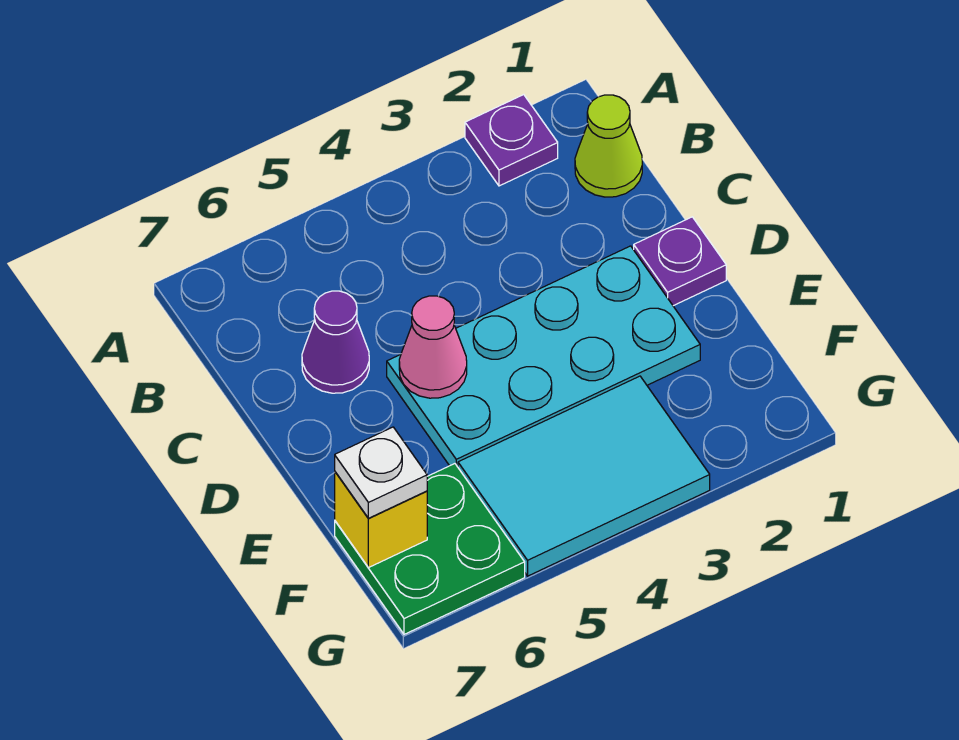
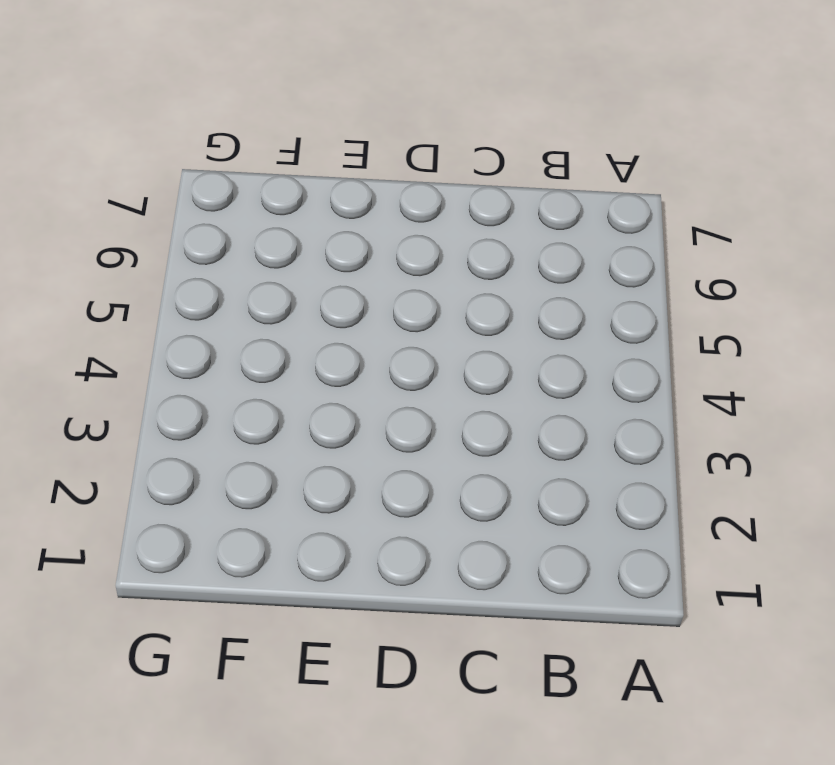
none -> purple 1x1 plate [465,95,558,186]
none -> lime 1x1 cone [575,95,642,197]

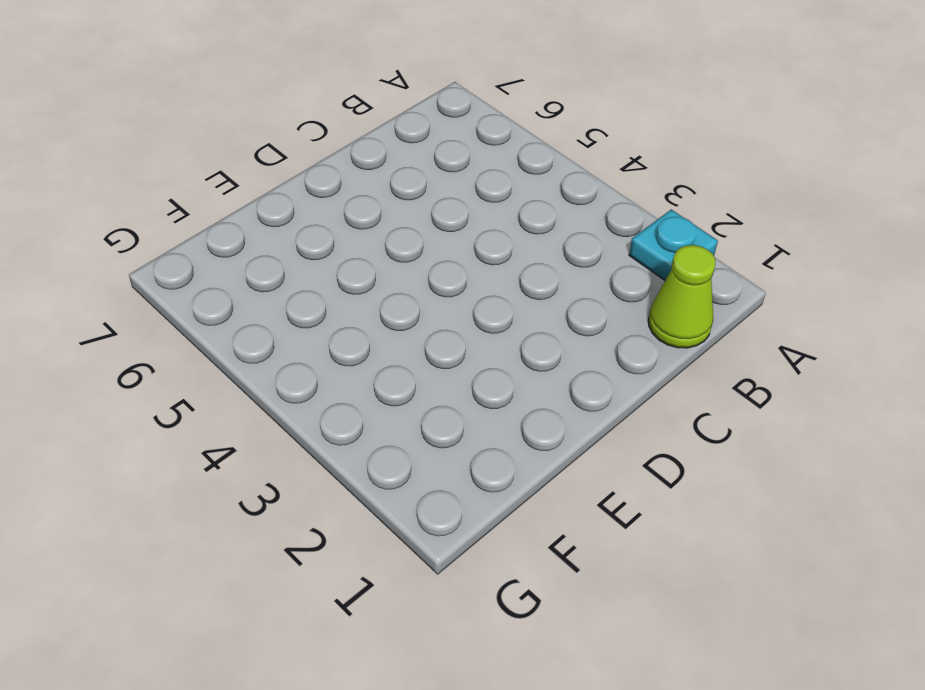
cyan 1x1 plate [629,210,718,280] -> purple 1x1 plate [465,95,558,186]
none -> purple 1x1 cone [302,291,369,393]
none -> purple 1x1 plate [634,217,726,306]

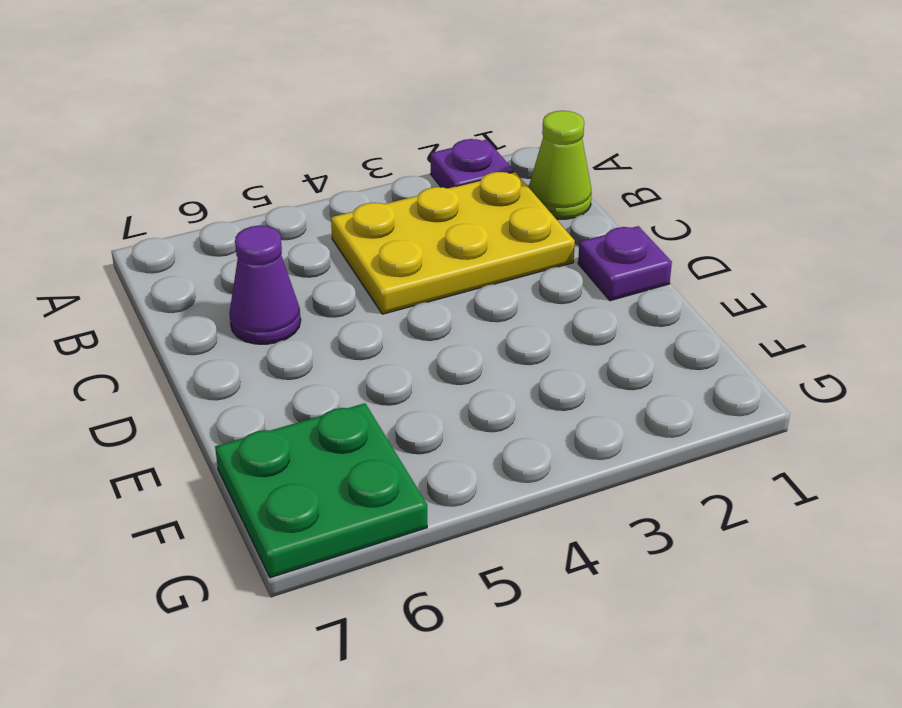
yellow 2x3 plate [331,172,575,314] -> none
none -> cyan 2x4 plate [387,246,700,467]
none -> cyan 2x3 tile [458,376,710,576]

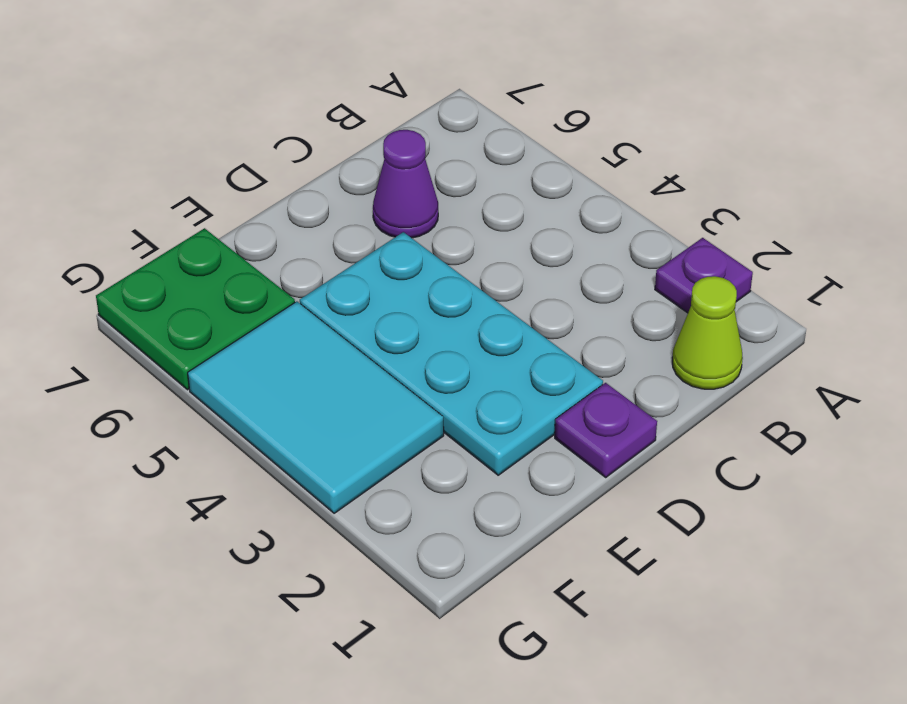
none -> pink 1x1 cone [399,296,467,398]
none -> yellow 1x1 brick [335,472,427,568]

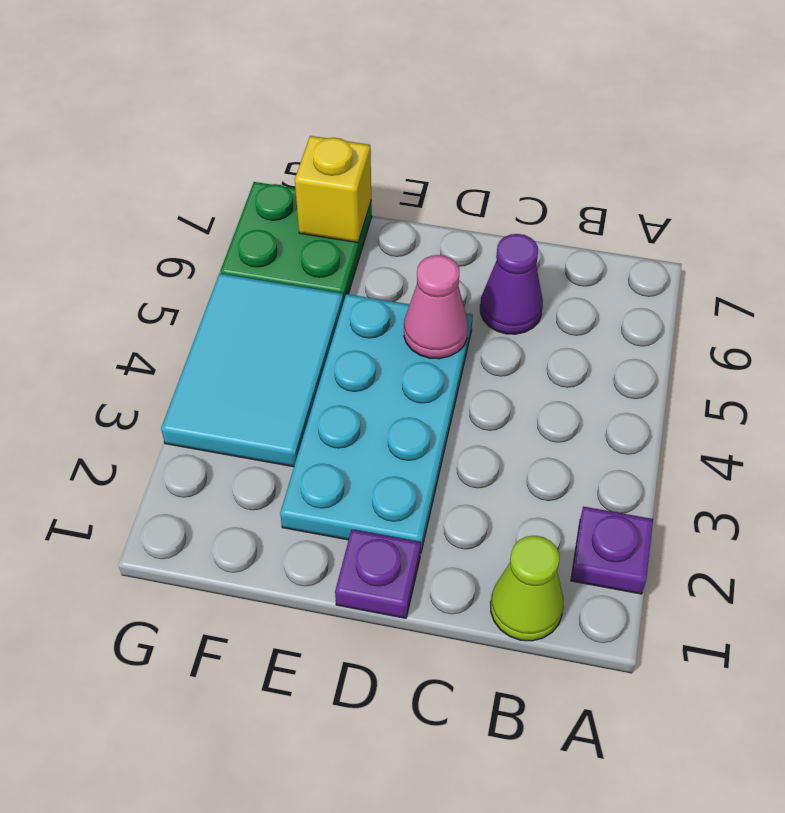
none -> white 1x1 plate [335,427,427,518]

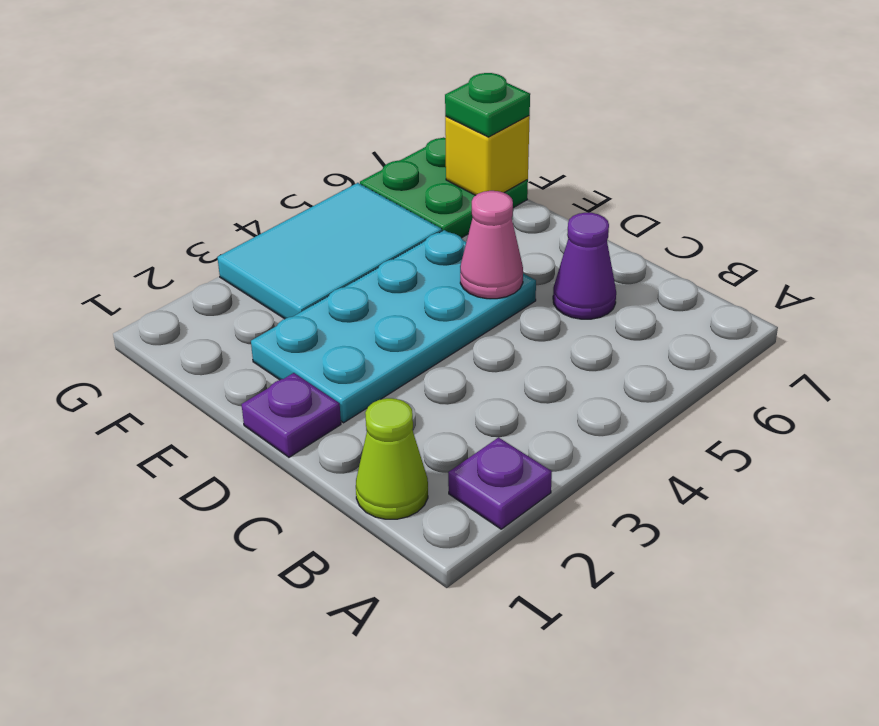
green 1x1 plate [445,73,530,137] -> white 1x1 plate [335,427,427,518]

